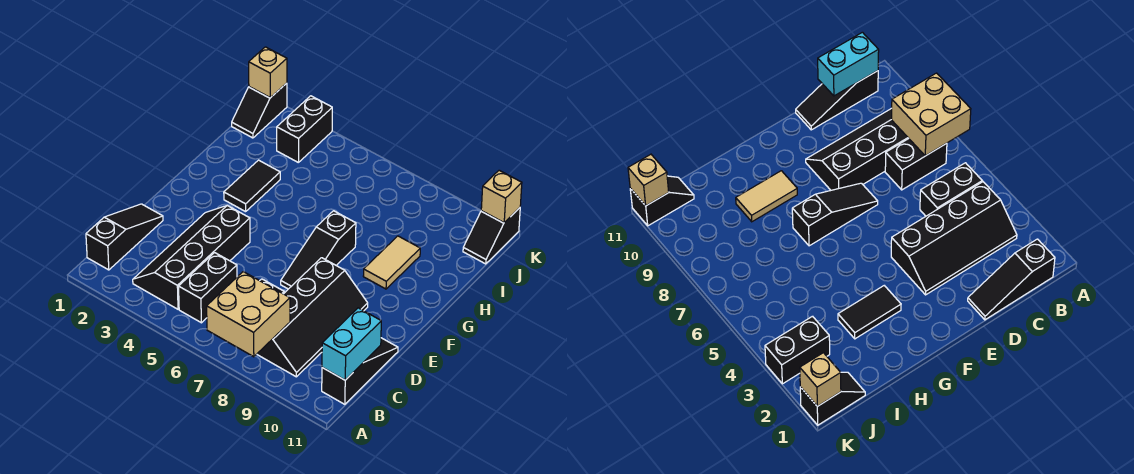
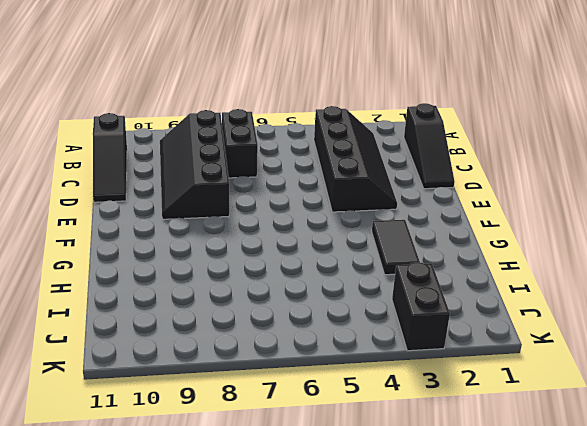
none -> black 1x2 brick [179,253,237,323]
none -> black 1x3 slope [281,211,356,289]
none -> tan 1x2 tile [363,236,420,289]

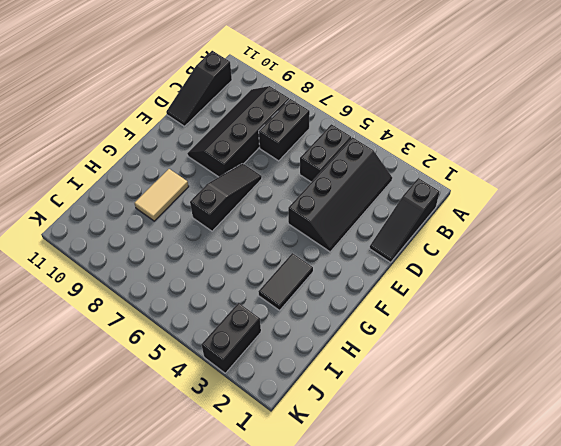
none -> black 1x2 slope [232,83,287,138]
none -> black 1x2 slope [463,208,520,264]
none -> tan 2x2 brick [207,272,290,357]

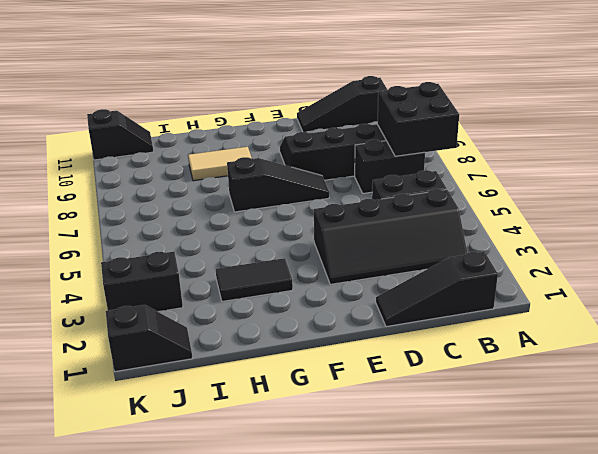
black 2x2 brick [377,82,459,156] -> tan 2x2 brick [207,272,290,357]
none -> cyan 1x2 brick [322,308,381,380]
none -> tan 1x1 brick [249,47,287,98]
none -> tan 1x1 brick [481,170,522,223]

